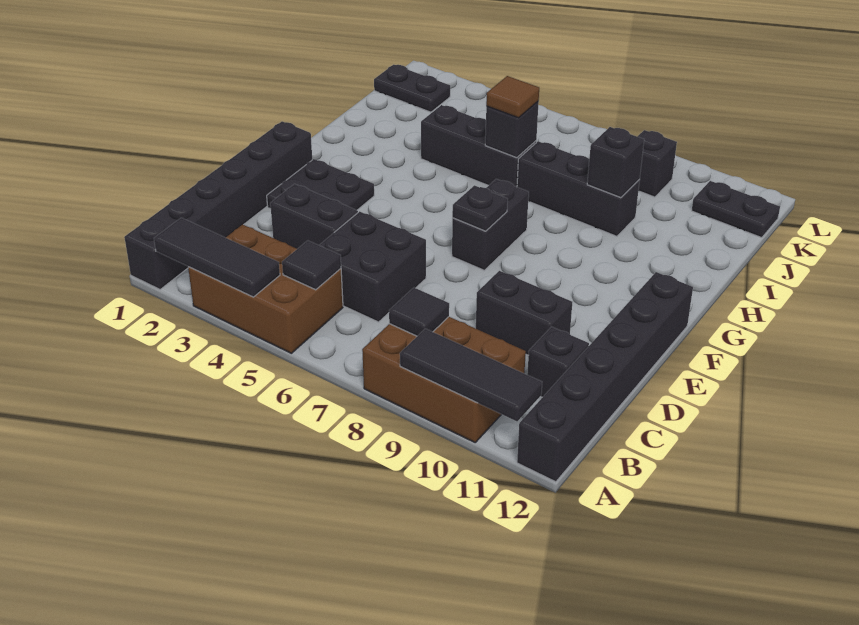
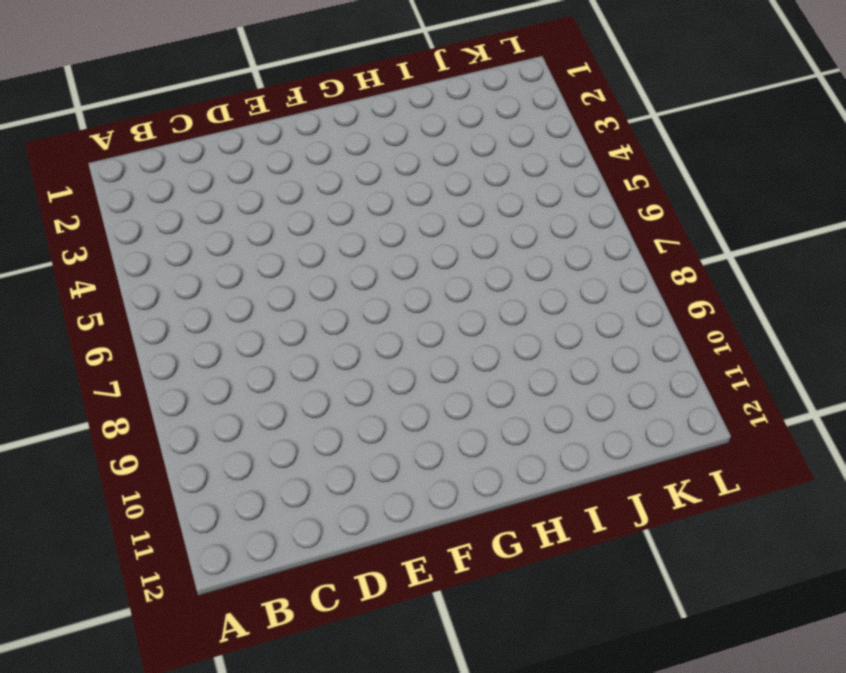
none -> black 1x6 brick [124,121,312,290]
none -> brown 2x3 brick [188,225,343,353]
none -> brown 2x3 brick [362,317,526,442]

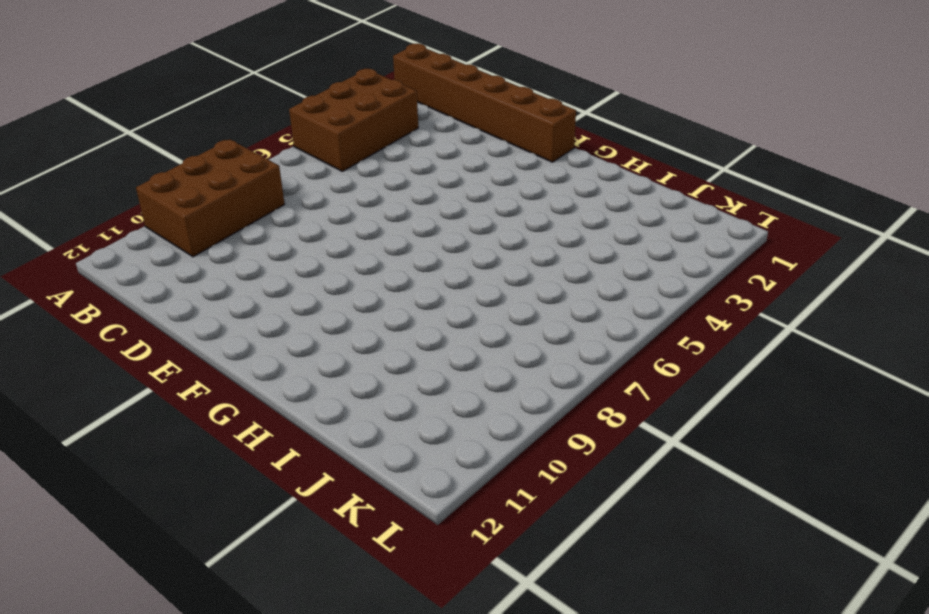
brown 1x6 brick [393,44,576,162] -> black 1x6 brick [124,121,312,290]
none -> black 1x6 brick [517,272,693,482]
none -> black 2x2 brick [319,211,426,322]
none -> black 1x1 brick [527,327,589,397]

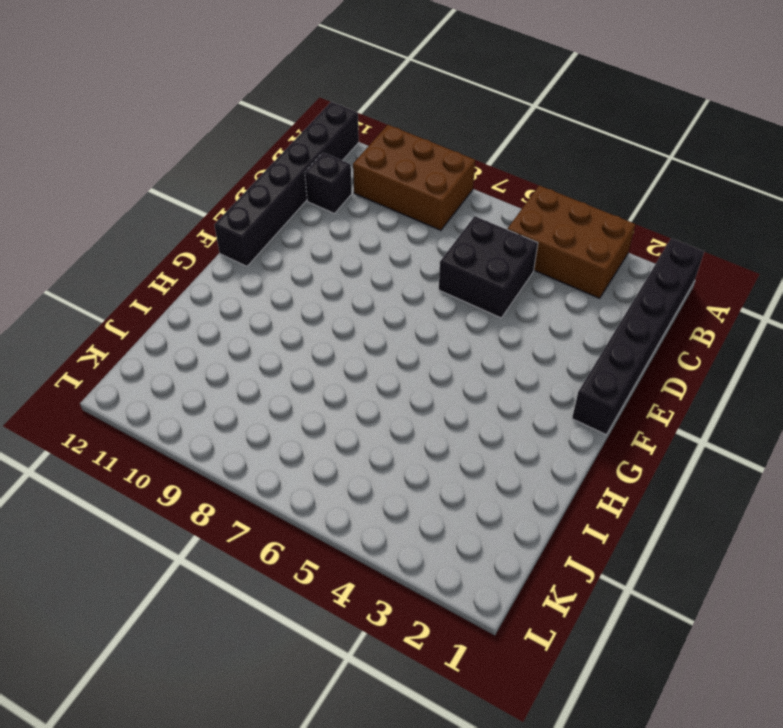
none -> black 1x2 brick [270,184,358,249]
none -> black 1x2 brick [476,271,572,355]
none -> black 2x2 plate [267,159,374,210]

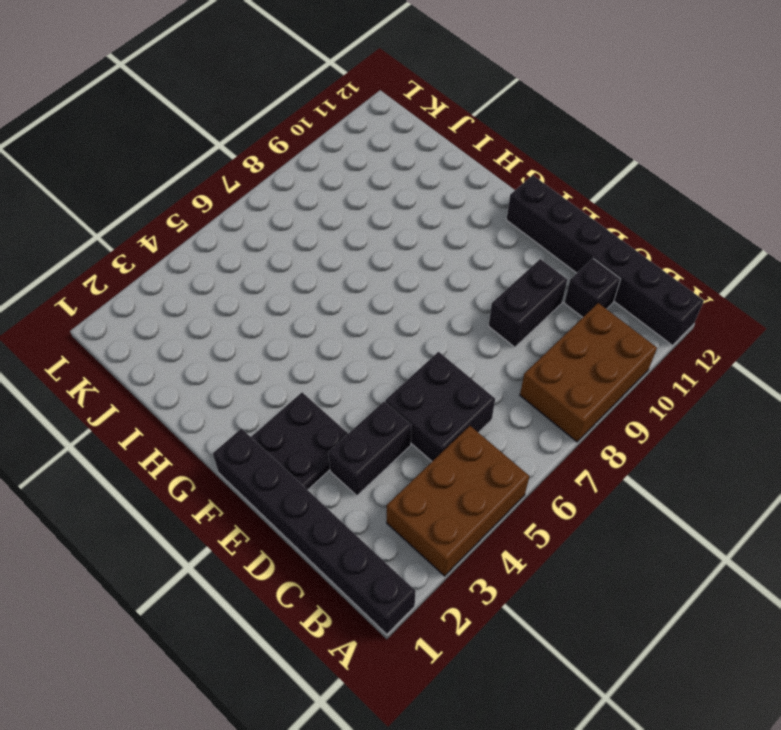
none -> black 1x2 brick [452,179,529,270]
none -> black 1x3 brick [421,105,536,187]
none -> black 1x3 brick [517,141,640,236]

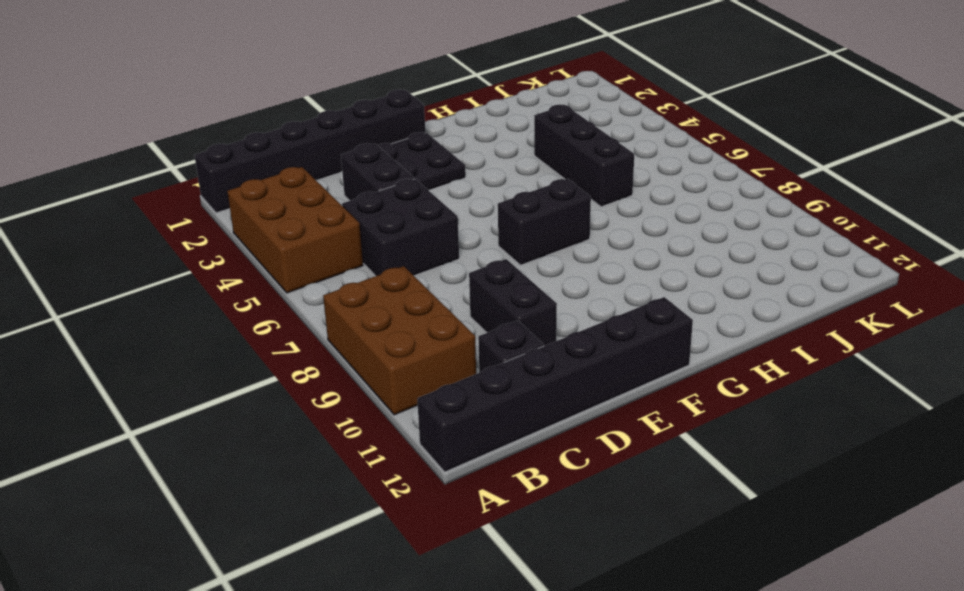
none -> black 1x3 brick [517,141,640,236]
none -> black 1x2 plate [374,65,450,112]
none -> black 1x1 brick [637,130,677,197]

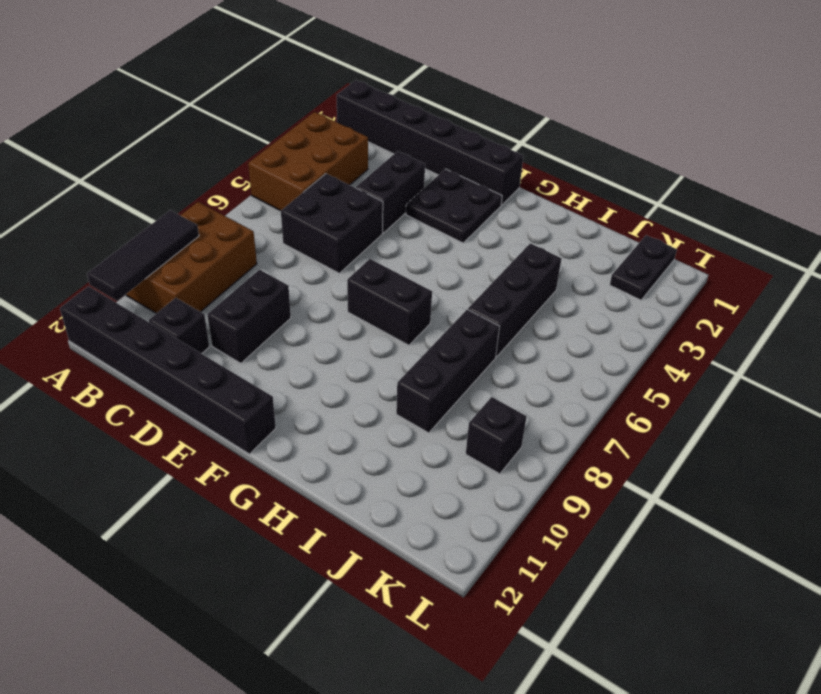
none -> black 1x2 plate [692,181,780,238]
none -> black 1x3 tile [154,218,280,297]
none -> black 1x1 tile [282,241,341,290]

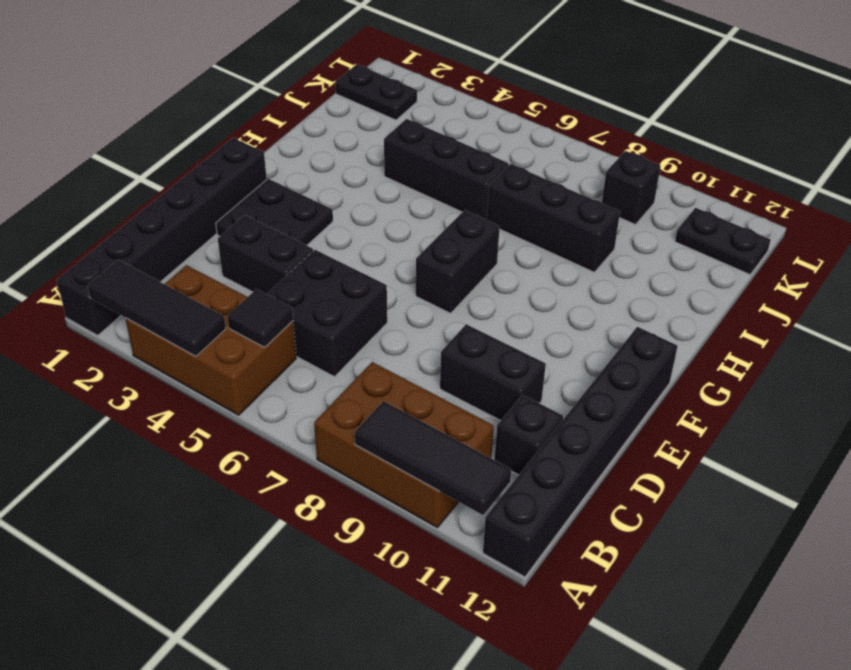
none -> black 1x1 tile [389,288,449,336]
none -> black 1x1 plate [452,185,508,231]
none -> black 1x1 brick [485,101,539,158]

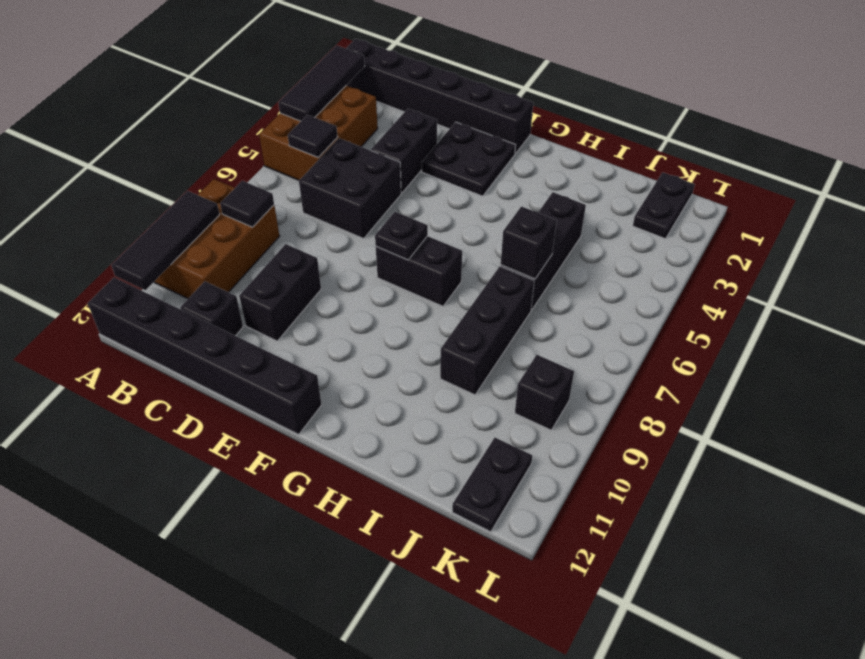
none -> black 1x1 brick [587,127,644,198]
none -> brown 1x1 tile [486,76,539,118]

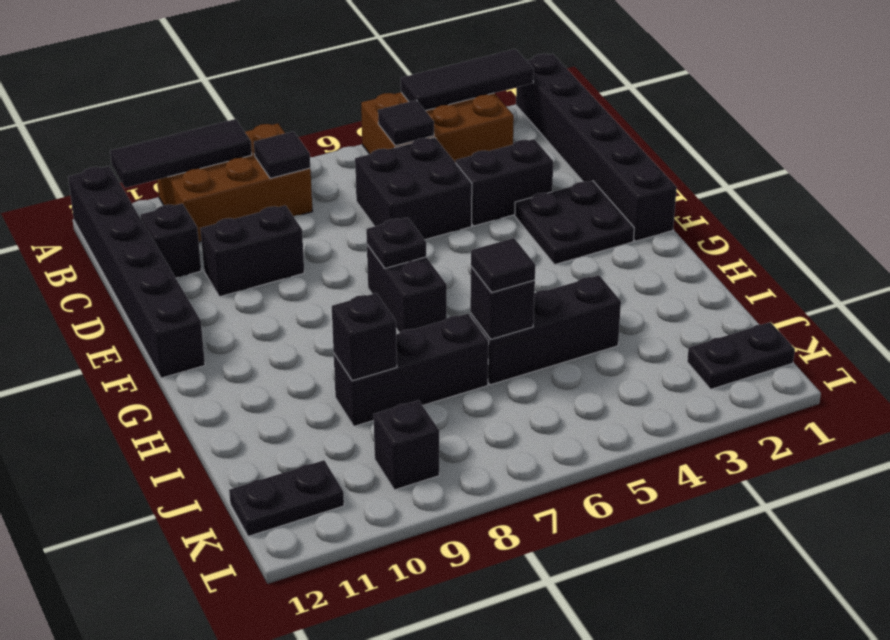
black 1x1 tile [471,238,535,292] -> brown 1x1 tile [486,76,539,118]

